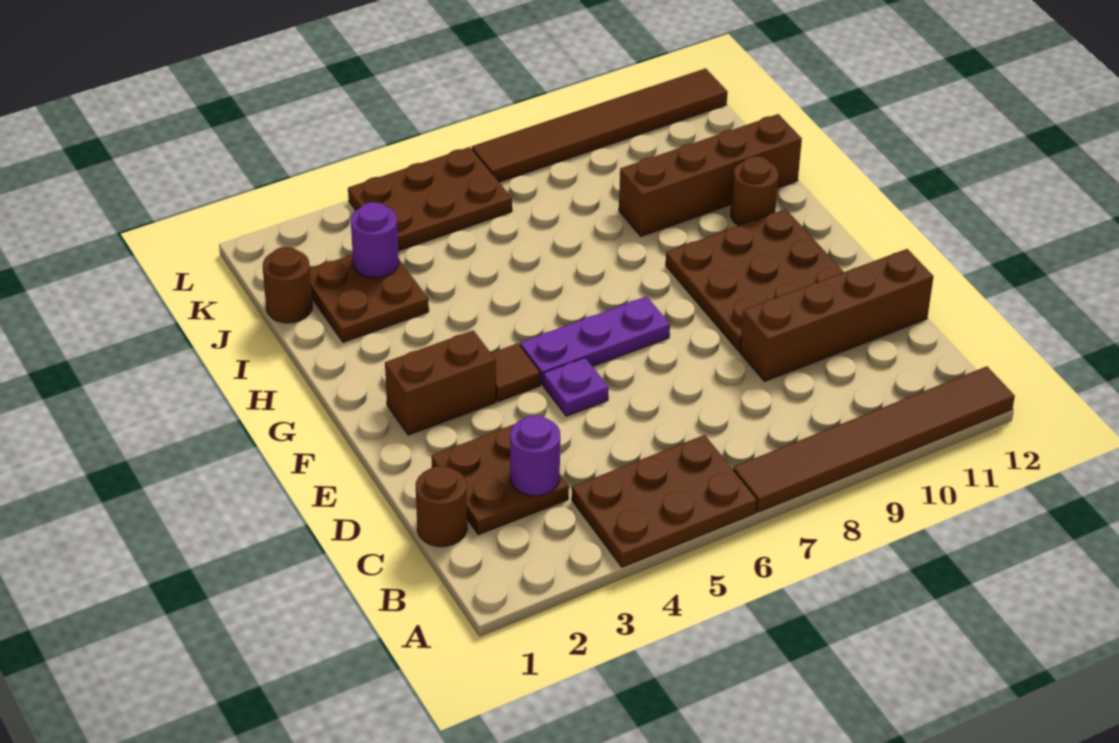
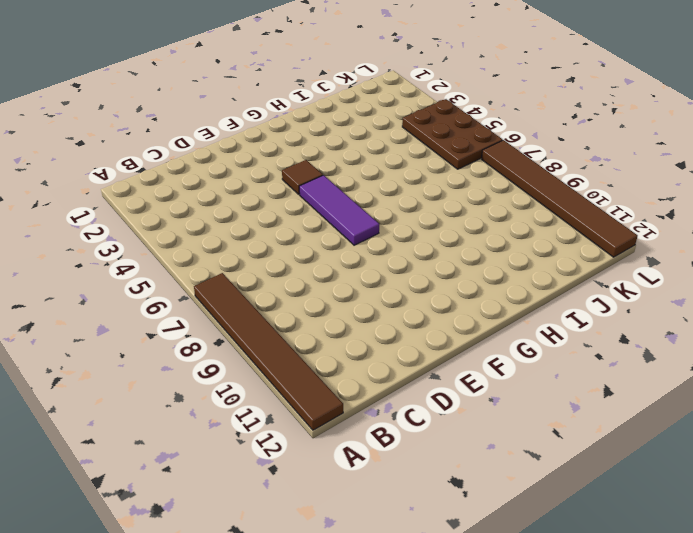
purple 1x3 tile [299,175,379,245] -> purple 1x3 plate [520,296,670,385]
none -> brown 2x3 plate [572,435,757,567]
none -> brown 1x1 round brick [416,466,467,547]
none -> brown 2x2 plate [432,424,569,535]

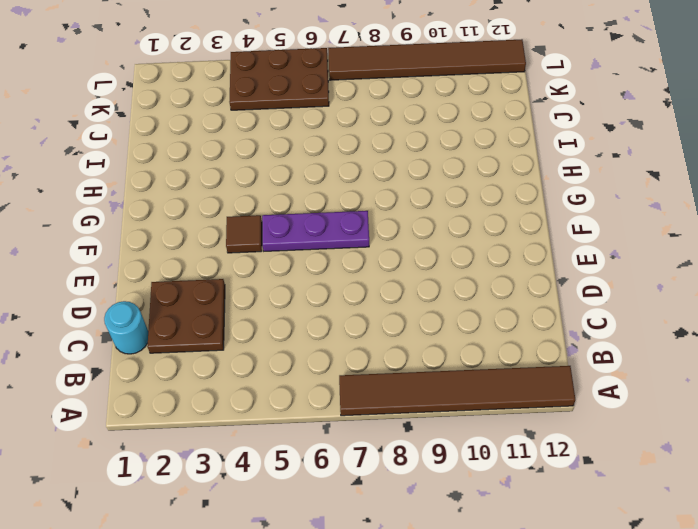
cyan 1x1 round brick [104,301,148,354] -> brown 1x1 round brick [416,466,467,547]
none -> brown 2x3 plate [572,435,757,567]
none -> brown 1x4 brick [740,249,933,381]
none -> purple 1x1 plate [543,358,609,416]

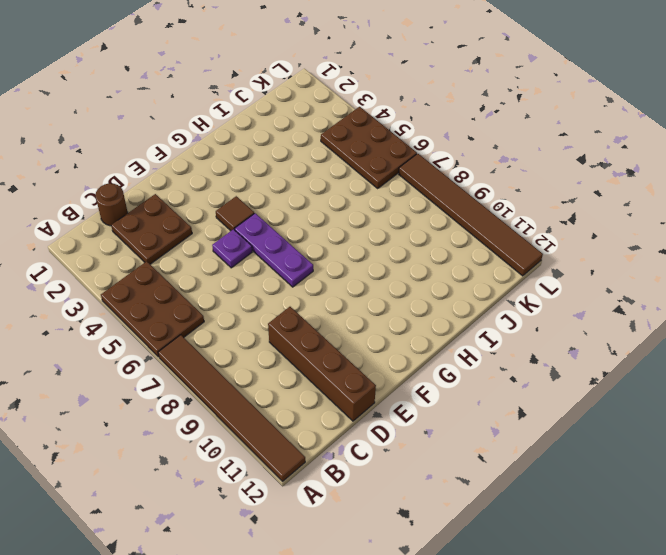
none -> brown 3x3 plate [666,209,843,351]
none -> brown 1x2 brick [385,330,496,435]
none -> brown 1x1 round brick [731,156,779,226]

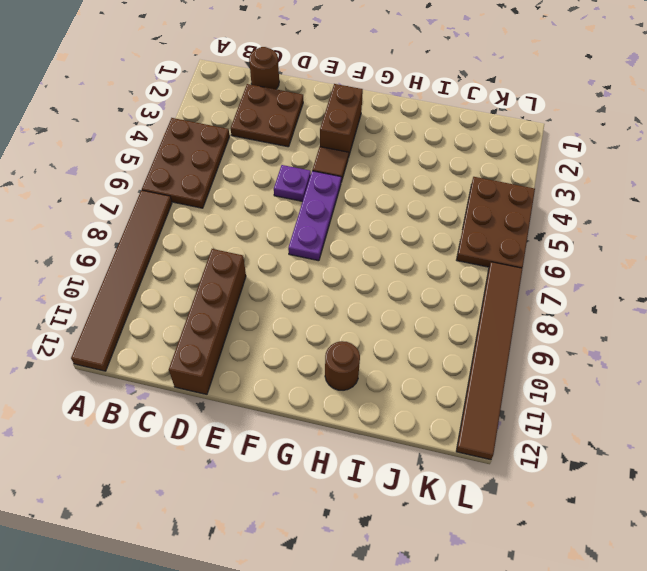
none -> brown 3x3 plate [666,209,843,351]
none -> brown 2x2 plate [310,254,429,342]
none -> brown 1x4 brick [619,114,802,236]

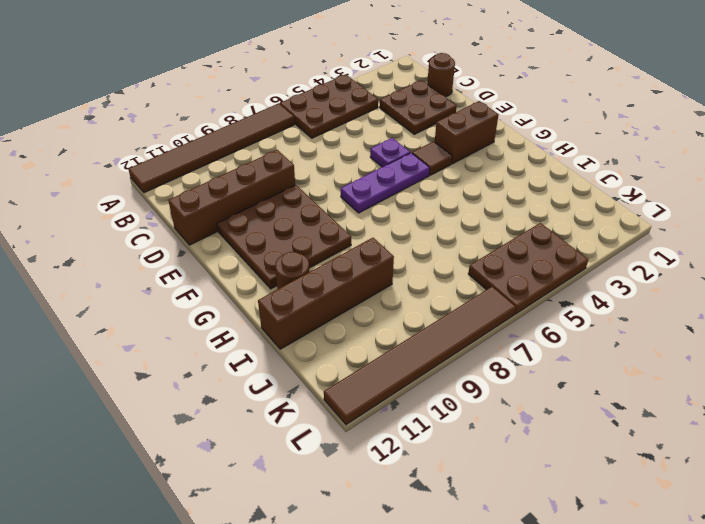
none -> brown 2x2 plate [310,254,429,342]
none -> brown 1x1 round brick [263,247,312,323]
none -> purple 1x1 round brick [510,415,560,496]

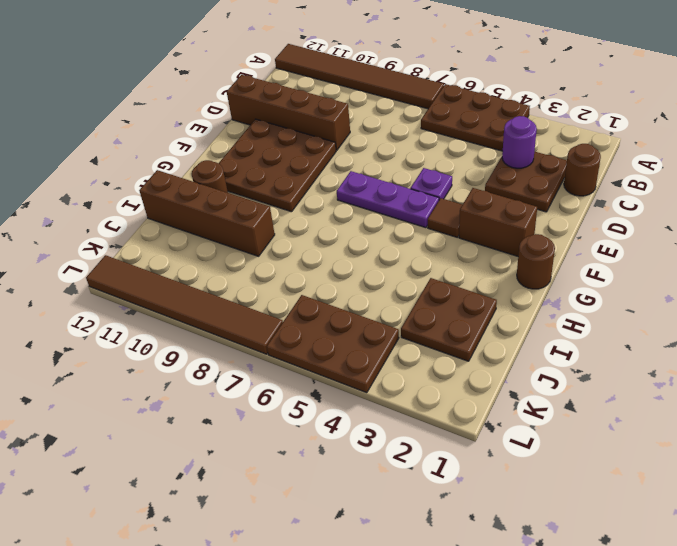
brown 1x1 round brick [517,234,555,289] -> brown 1x1 round brick moved to [263,247,312,323]
none -> purple 1x1 round brick [351,202,399,278]

